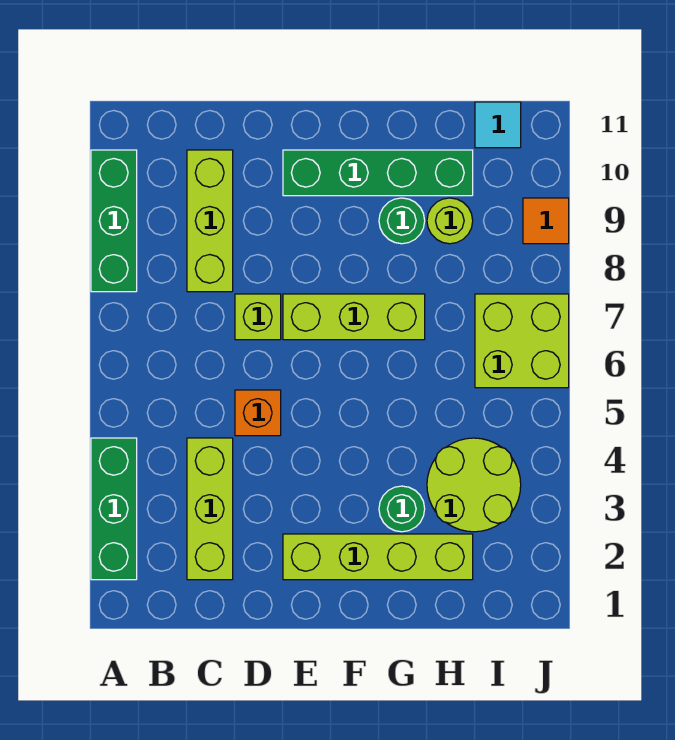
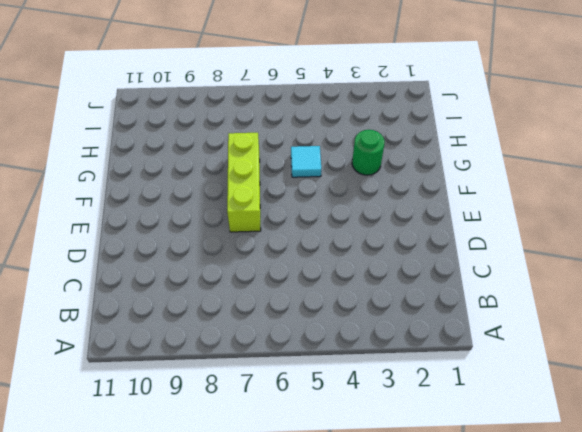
cyan 1x1 tile [291,146,321,177] -> cyan 1x1 tile moved to [475,102,521,148]
none -> green 1x3 brick [91,438,137,580]
none -> green 1x3 brick [91,150,137,292]
none -> lime 1x3 brick [187,438,233,580]

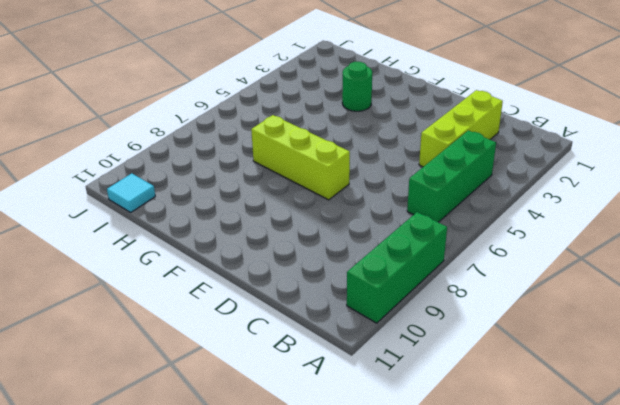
green 1x3 brick [407,131,496,222] -> green 1x3 brick moved to [91,438,137,580]
none -> lime 1x3 brick [187,150,233,292]
none -> orange 1x1 brick [235,390,281,436]
none -> lime 1x1 brick [235,294,281,340]

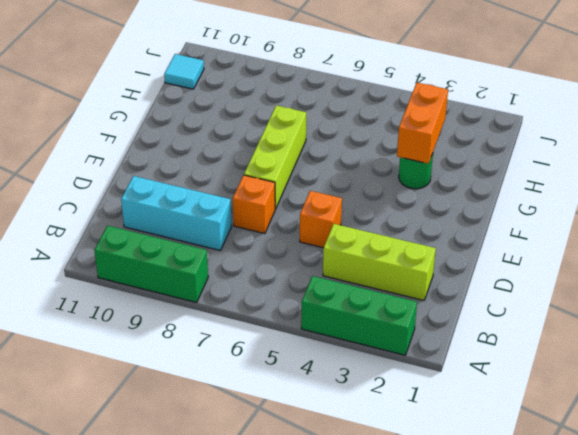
cyan 1x3 brick [121,176,232,251] -> lime 1x3 brick [187,150,233,292]
orange 1x1 brick [233,175,275,234] -> lime 1x1 brick [235,294,281,340]
orange 1x2 brick [397,83,448,164] -> none
none -> lime 1x4 brick [283,534,473,580]
none -> green 1x4 brick [283,150,473,196]
none -> green 1x1 round brick [379,198,425,244]

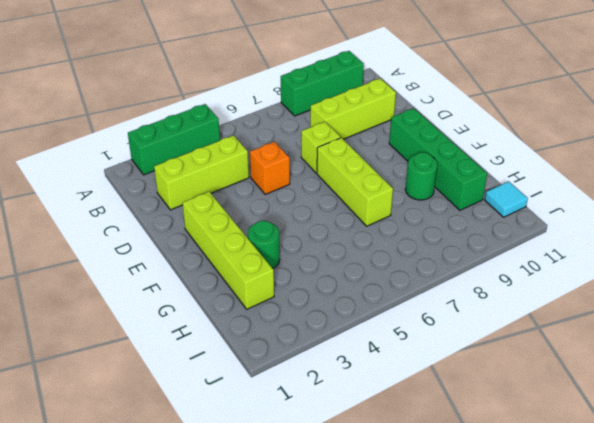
none -> lime 2x2 round brick [427,438,521,532]
none -> lime 1x1 round brick [427,198,473,244]
none -> lime 2x2 brick [475,294,569,388]

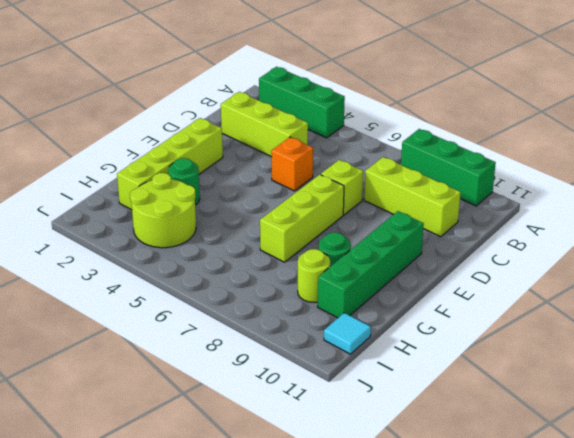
none -> lime 2x2 brick [475,294,569,388]
none -> orange 1x1 tile [523,198,569,244]

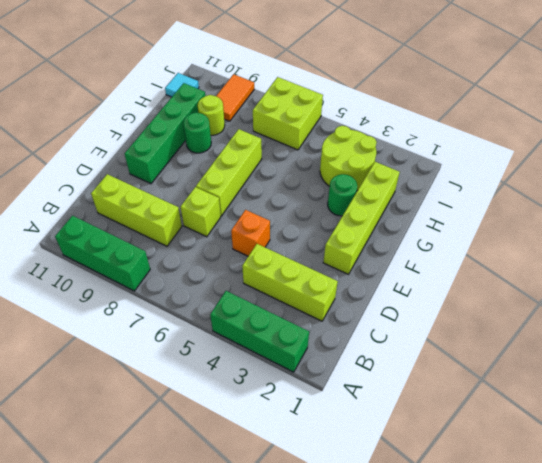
orange 1x2 tile [216,74,254,121] -> orange 1x1 tile [523,198,569,244]

